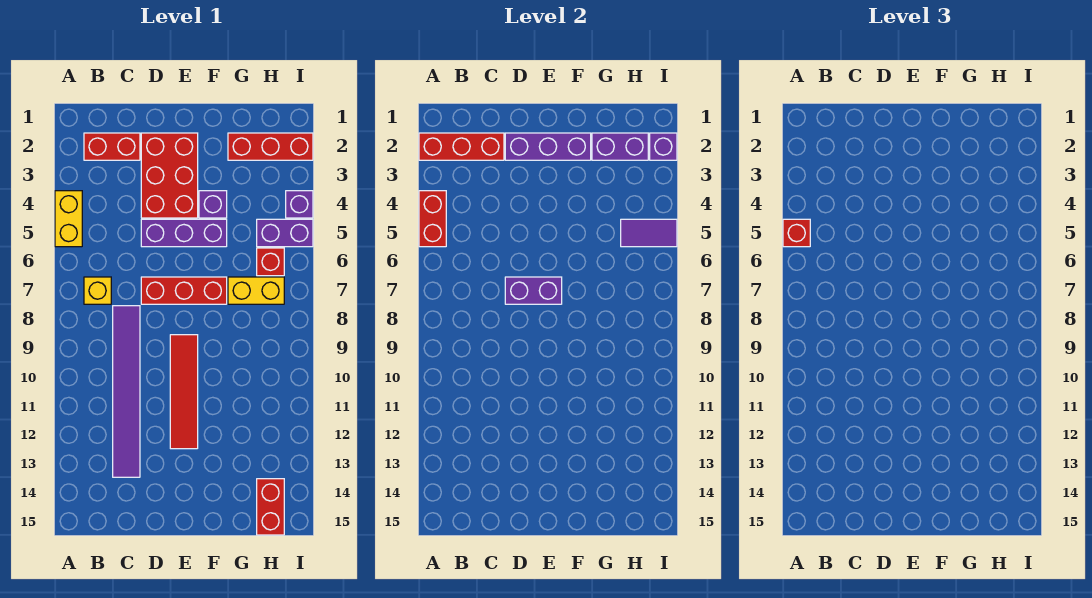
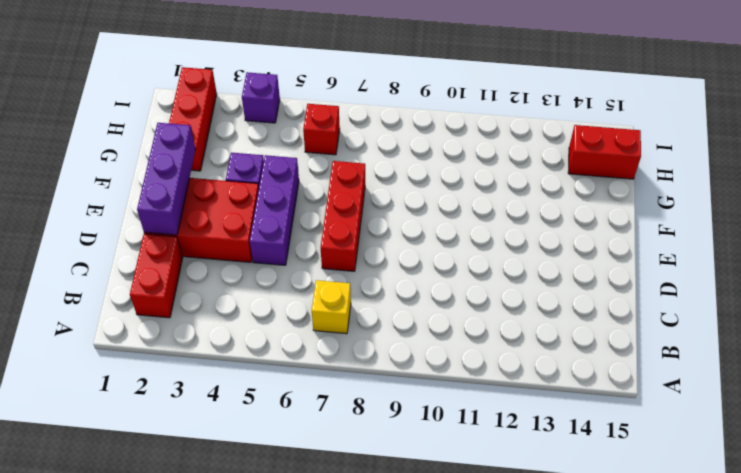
none -> yellow 1x2 brick [55,191,82,247]
none -> purple 1x6 tile [113,306,140,477]
none -> red 1x4 tile [170,335,198,449]

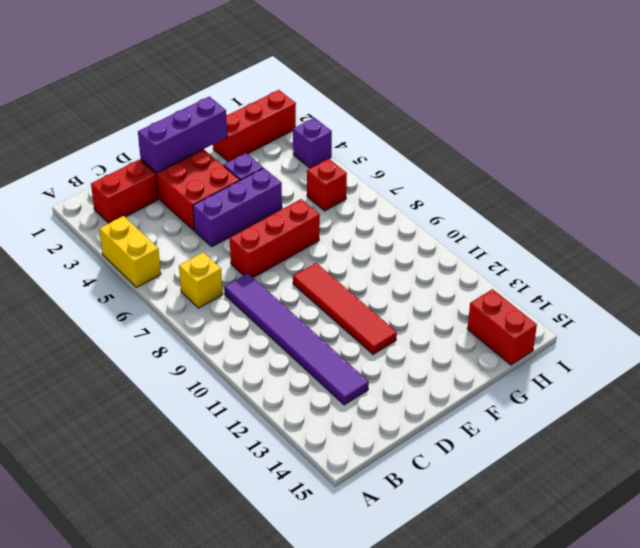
none -> yellow 1x2 brick [228,277,284,304]
none -> purple 1x2 brick [257,219,313,247]
none -> red 1x3 brick [419,133,504,160]

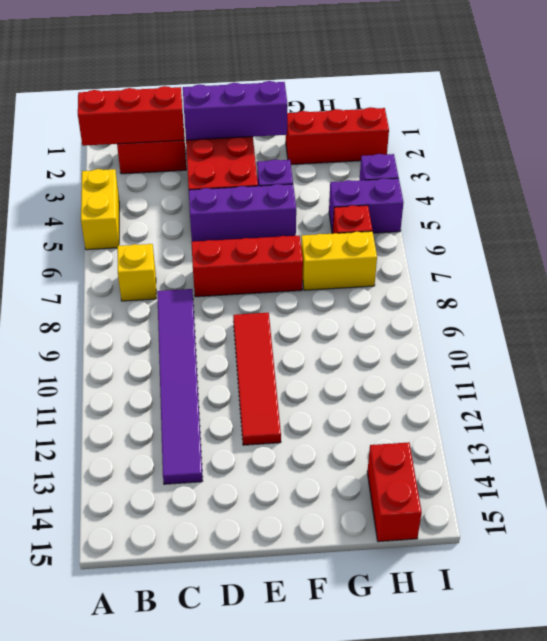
none -> red 1x2 brick [419,191,446,247]
none -> purple 1x2 brick [505,277,562,304]
none -> purple 1x2 brick [592,133,648,160]

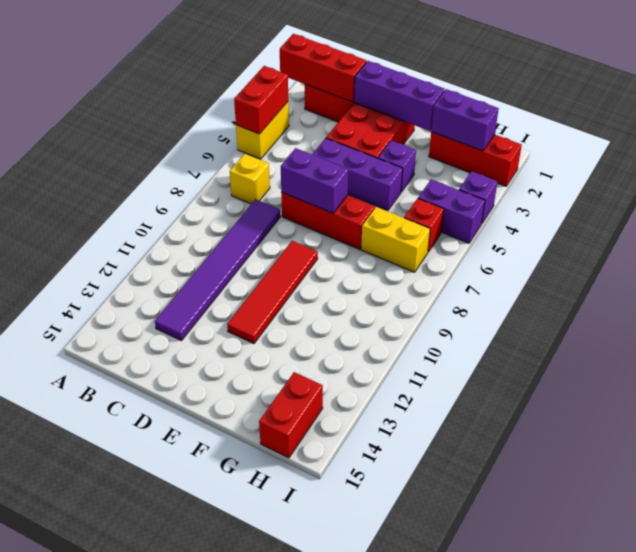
none -> purple 1x2 tile [621,219,677,247]
none -> purple 1x1 brick [650,133,677,160]
none -> red 1x1 brick [783,219,810,247]

